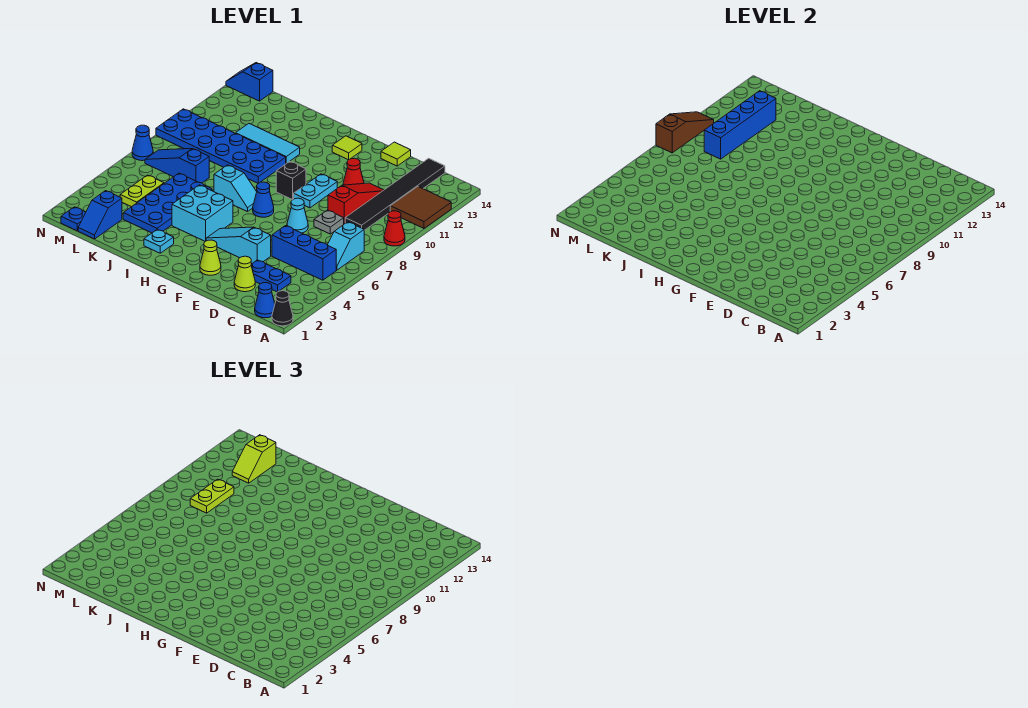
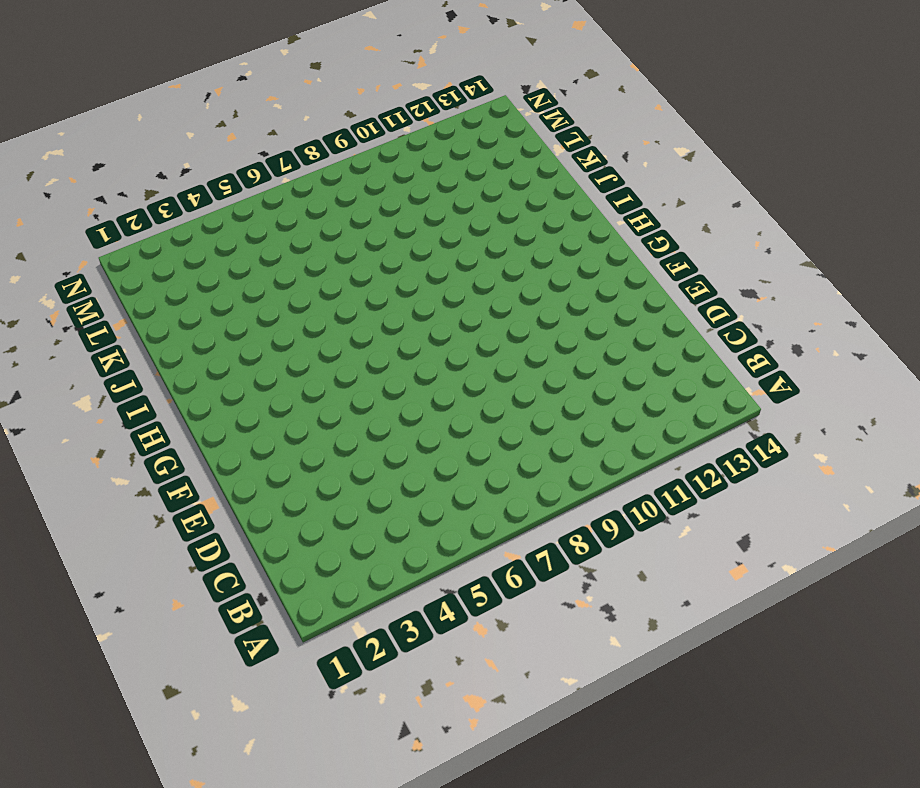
none -> black 1x1 cone [272,291,293,326]
none -> red 1x1 cone [384,211,405,246]
none -> brown 2x2 tile [390,187,451,228]
none -> blue 1x1 cone [255,283,275,318]

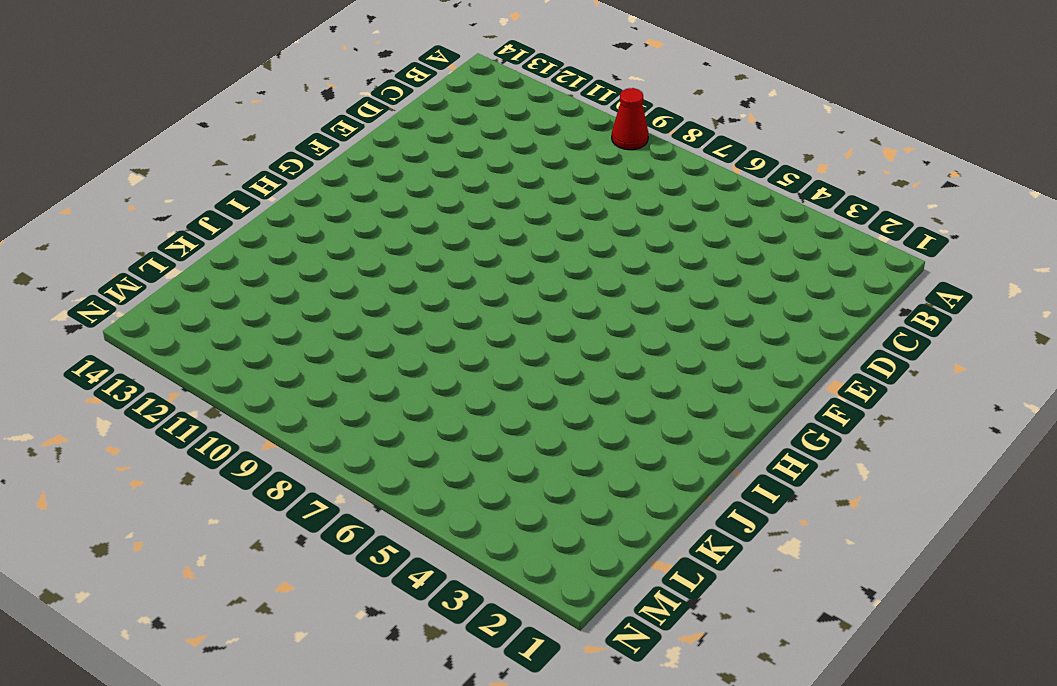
none -> black 1x1 cone [272,291,293,326]
none -> brown 2x2 tile [390,187,451,228]
none -> blue 1x1 cone [255,283,275,318]
none -> blue 1x3 brick [272,226,336,280]

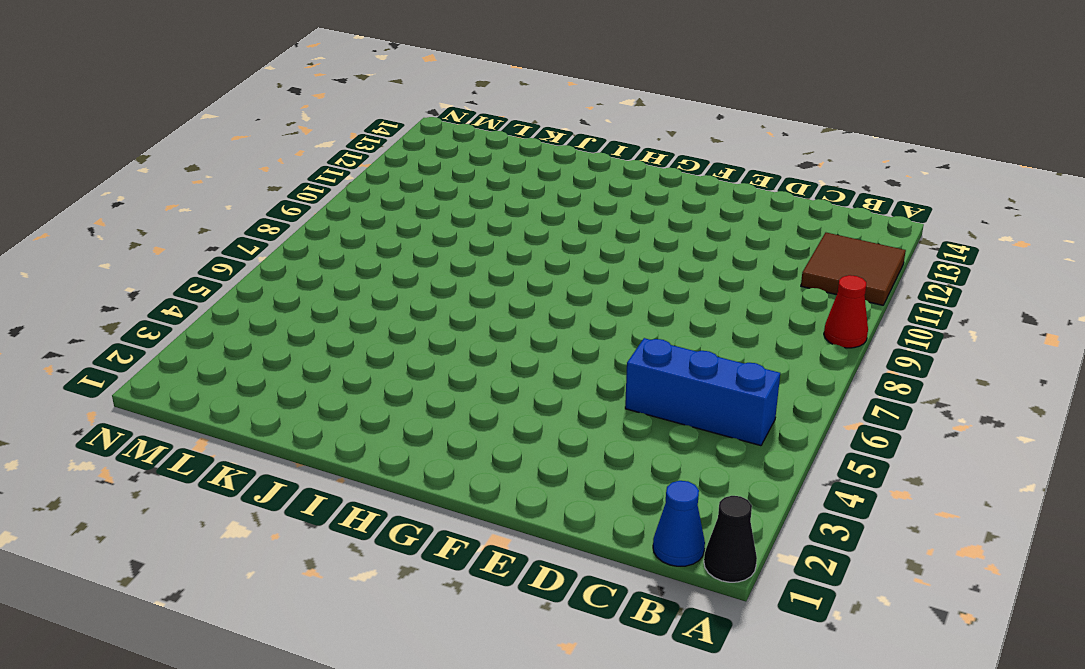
none -> cyan 1x2 slope [328,222,364,270]
none -> blue 1x2 plate [251,260,291,292]
none -> black 1x6 tile [345,158,445,230]
none -> lime 1x1 cone [234,256,255,292]

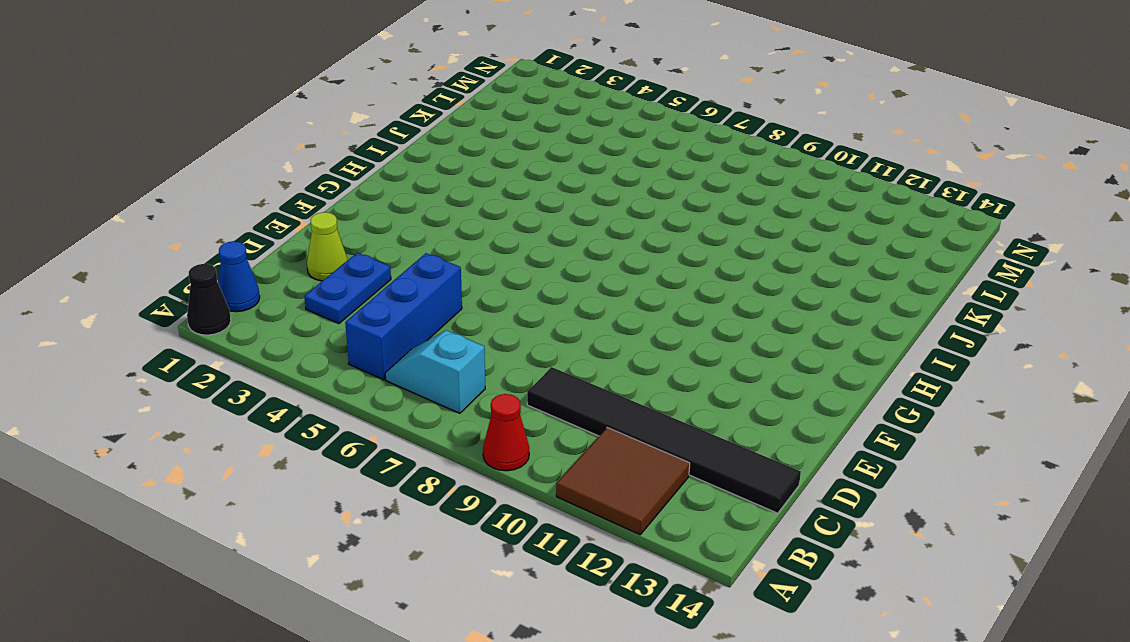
none -> grey 1x1 plate [314,210,344,234]
none -> red 1x3 slope [328,183,383,224]
none -> cyan 1x3 slope [206,227,271,264]
none -> cyan 1x1 cone [287,198,308,233]

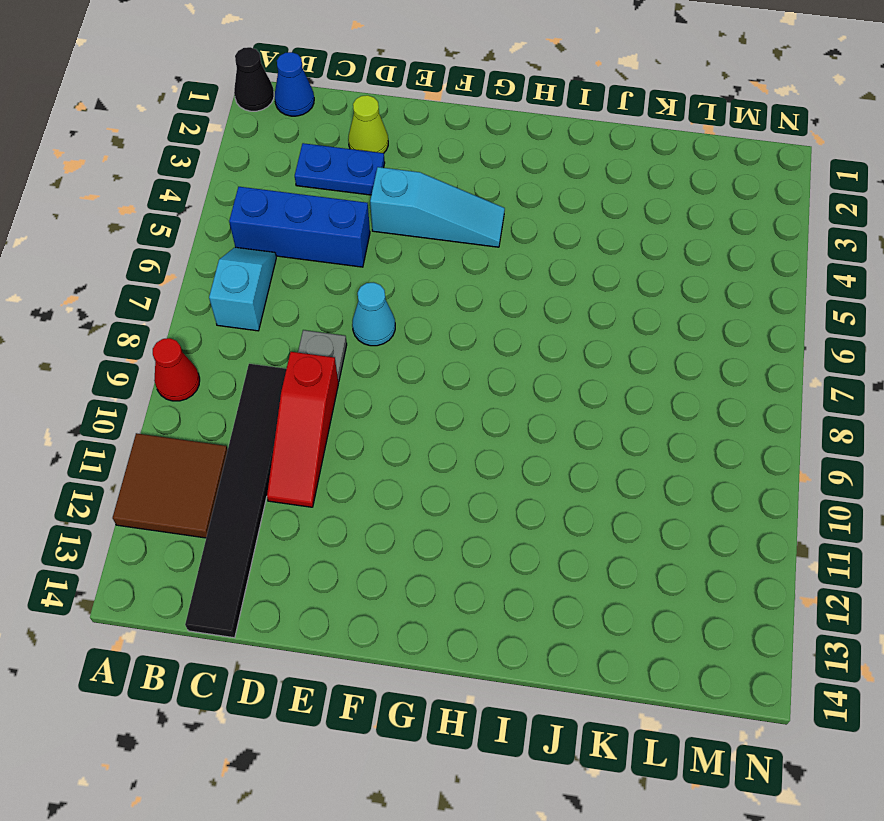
none -> red 1x1 cone [343,158,364,185]
none -> lime 1x1 tile [381,142,411,166]
none -> lime 1x1 cone [200,240,221,275]
none -> cyan 1x2 plate [294,174,337,208]

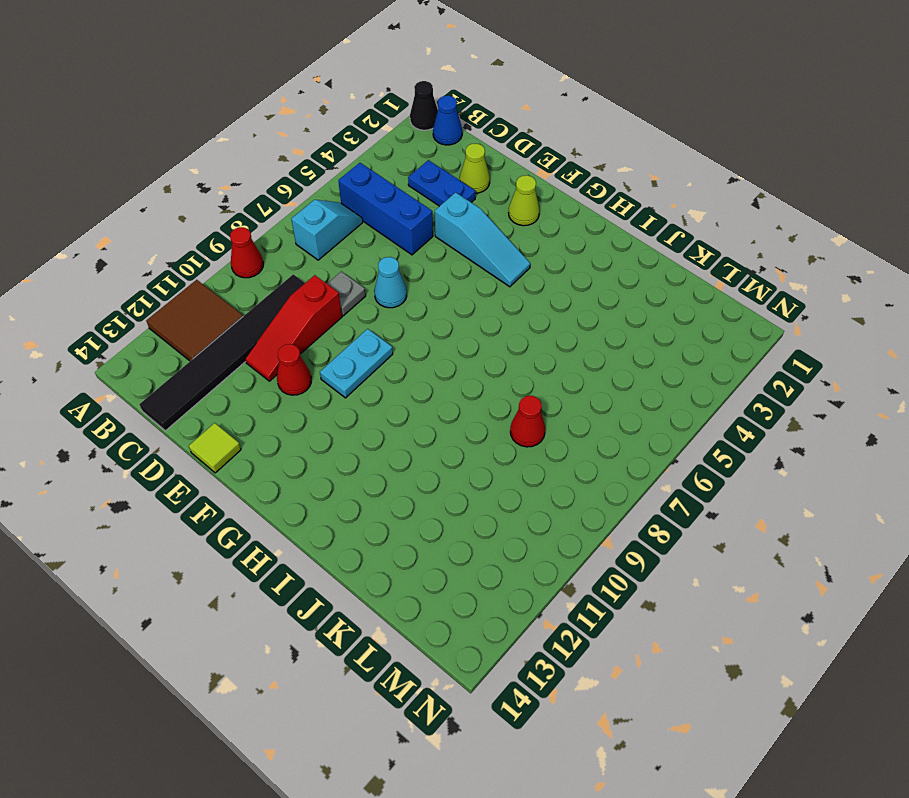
red 1x1 cone [510,396,545,447] -> none
none -> blue 1x1 cone [253,182,274,217]
none -> black 1x1 brick [276,161,306,200]
none -> lime 1x1 tile [332,136,362,160]
none -> cyan 2x2 brick [172,185,233,241]

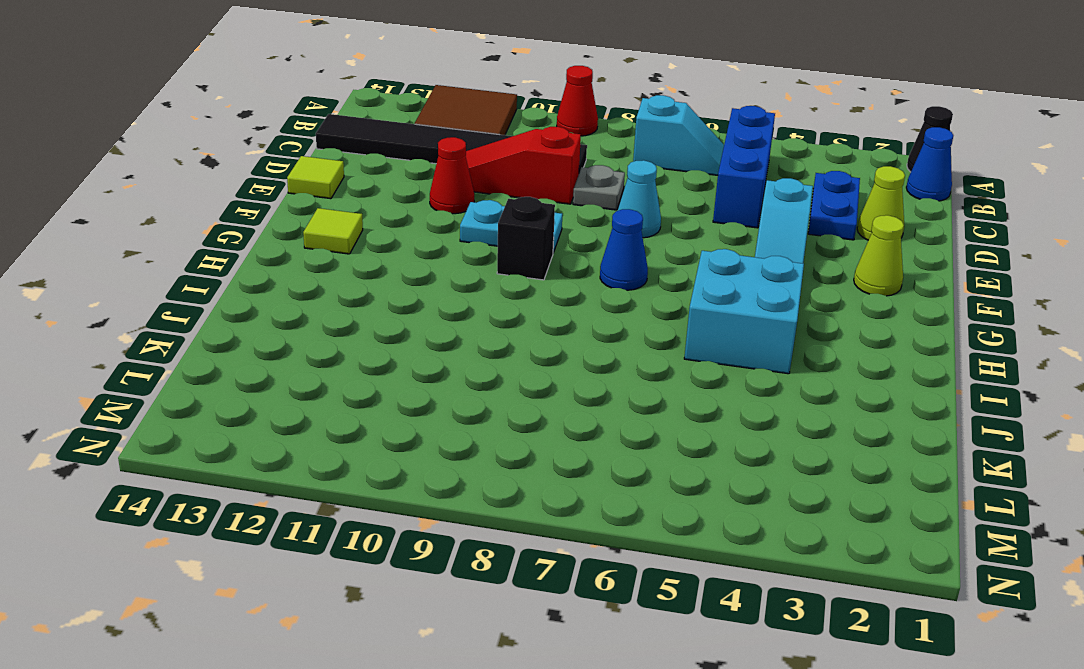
none -> cyan 1x2 slope [214,165,257,212]
none -> cyan 1x1 plate [144,229,174,253]
none -> blue 2x6 plate [156,109,286,183]
none -> cyan 1x3 tile [236,124,300,163]

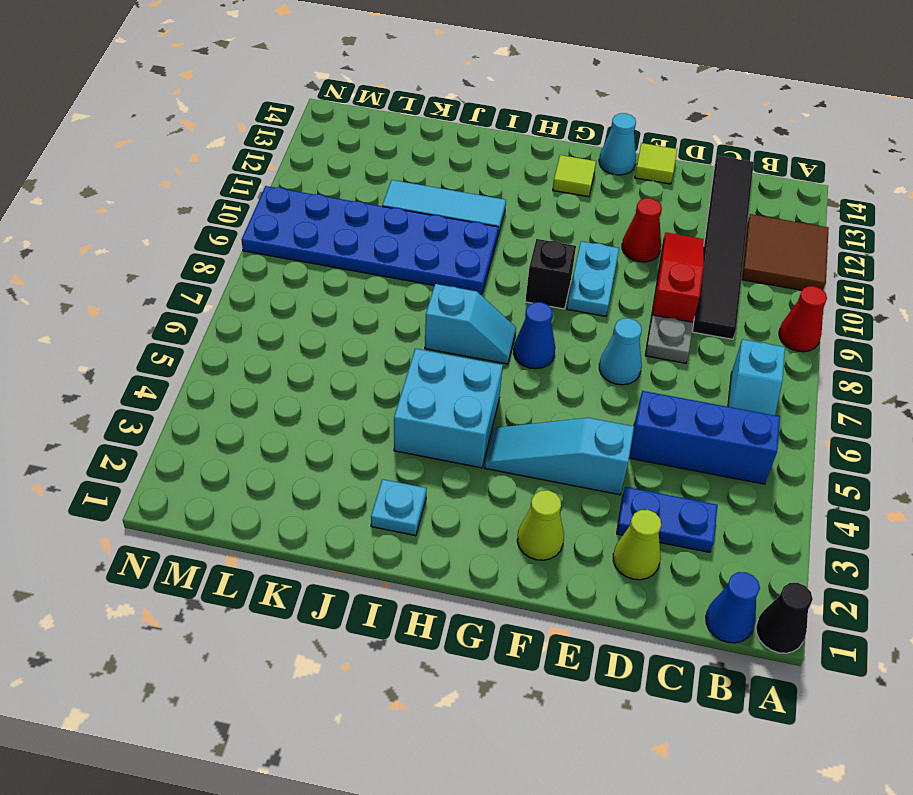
cyan 1x1 cone [599,113,636,175] -> none
none -> blue 2x4 plate [123,173,212,233]
none -> blue 1x3 slope [145,149,209,183]
none -> blue 1x2 slope [78,191,122,239]
none -> lime 1x2 plate [120,175,164,207]

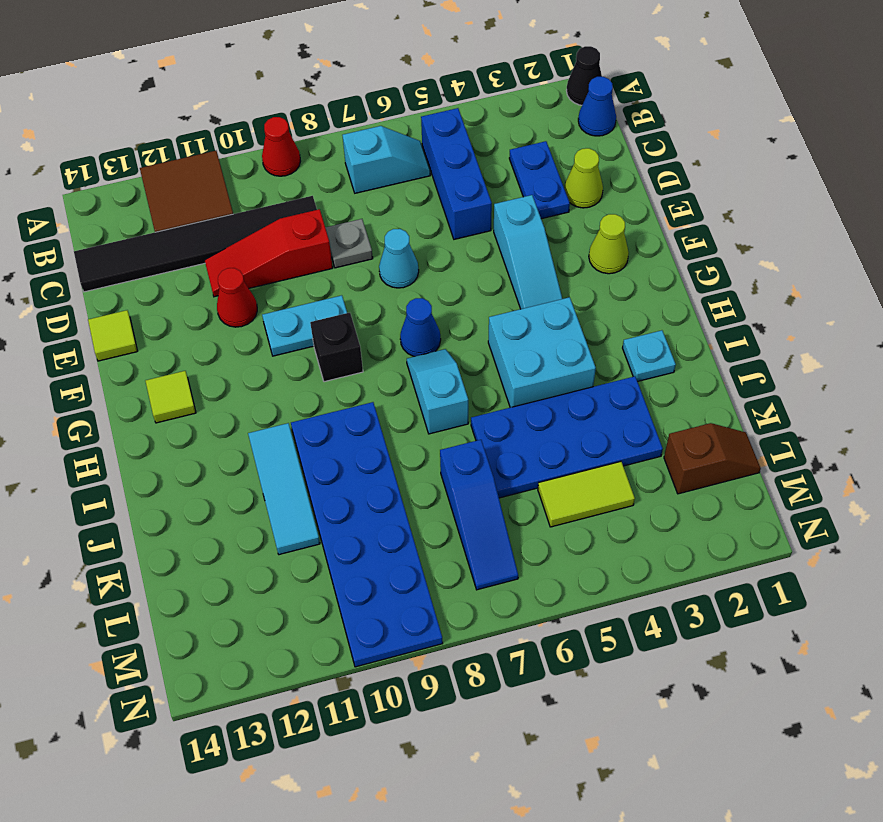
brown 1x2 slope [664,423,761,494] -> blue 1x2 slope [78,191,122,239]
lime 1x2 tile [538,462,635,527] -> lime 1x2 plate [120,175,164,207]
none -> blue 1x1 plate [61,207,86,231]
none -> blue 1x2 slope [226,63,273,101]
none -> blue 1x1 cone [132,125,153,161]
none -> blue 1x4 brick [704,91,776,159]

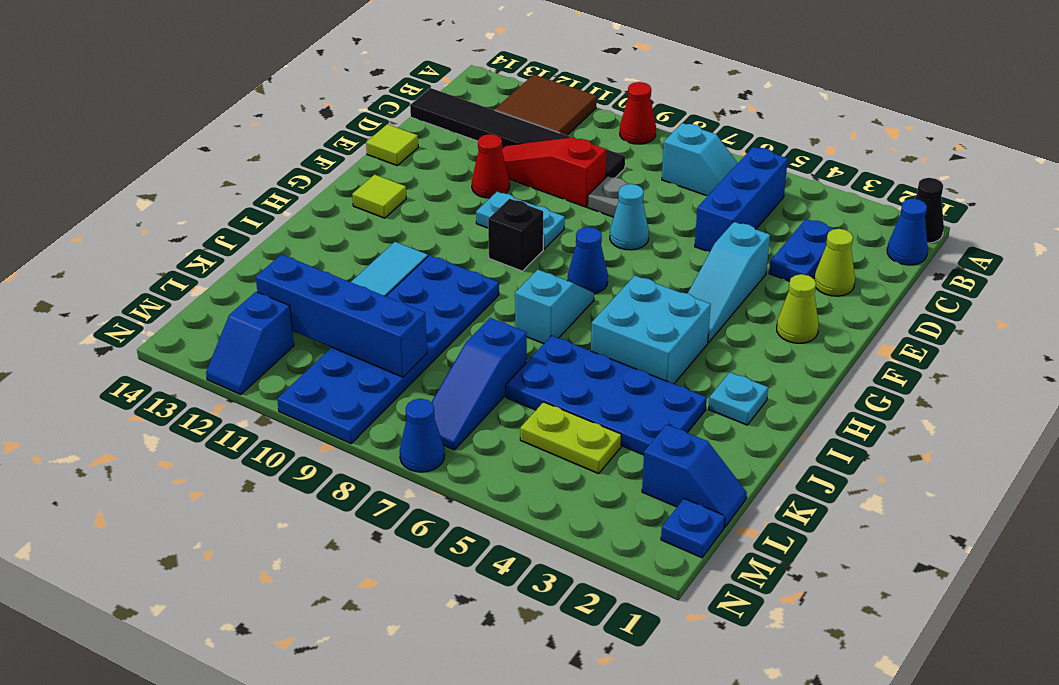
blue 1x2 slope [206,292,294,394] -> blue 1x2 slope moved to [226,63,273,101]
none -> brown 1x3 slope [656,112,714,153]
none -> lime 1x2 plate [190,479,234,513]
none -> lime 1x2 slope [232,435,276,483]

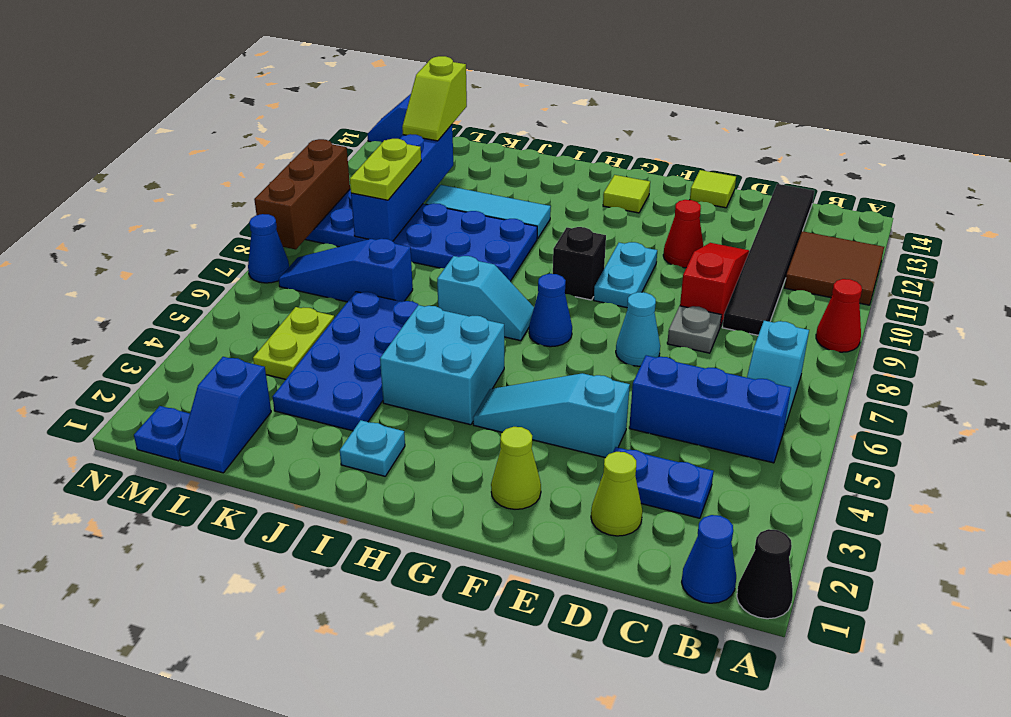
brown 1x3 brick [254,139,350,249] -> brown 1x3 slope [656,112,714,153]

